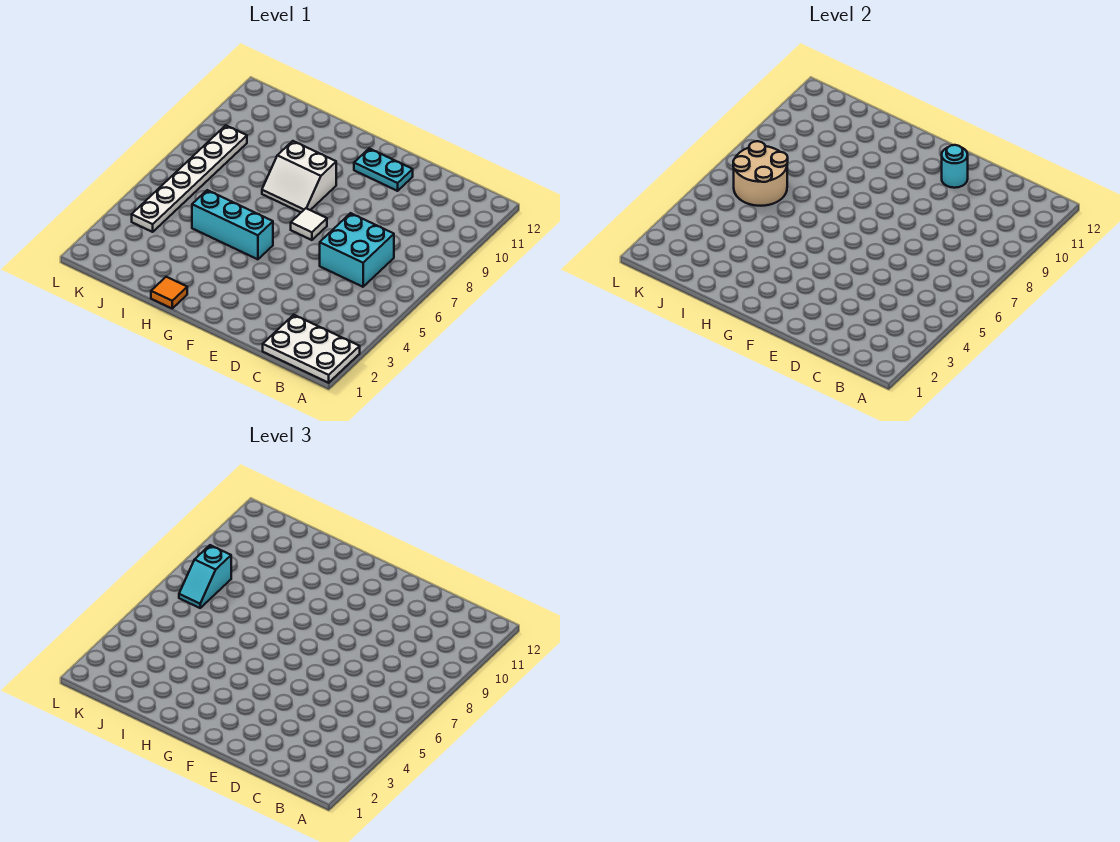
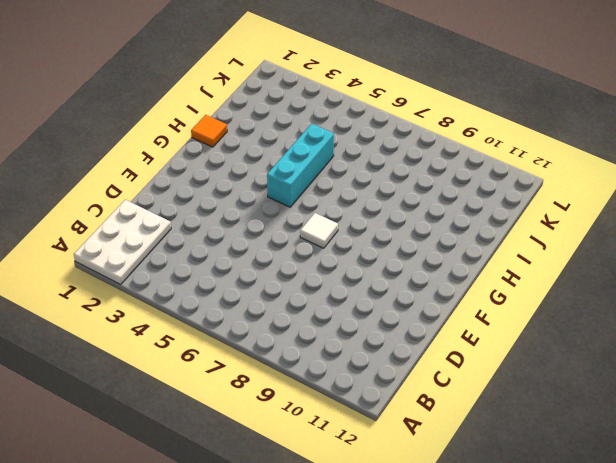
none -> cyan 2x2 brick [320,213,394,287]
none -> cyan 1x2 plate [354,148,413,191]

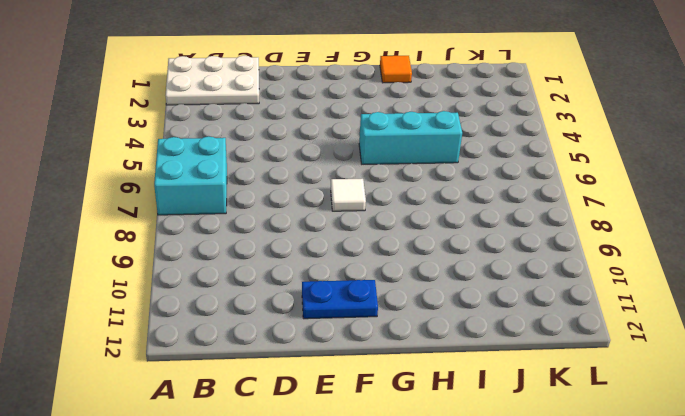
cyan 2x2 brick [154,136,227,215] -> cyan 2x2 brick moved to [320,213,394,287]
blue 1x2 plate [302,280,378,319] -> cyan 1x2 plate [354,148,413,191]
none -> white 2x2 slope [262,141,336,212]
none -> white 1x6 plate [132,125,247,232]

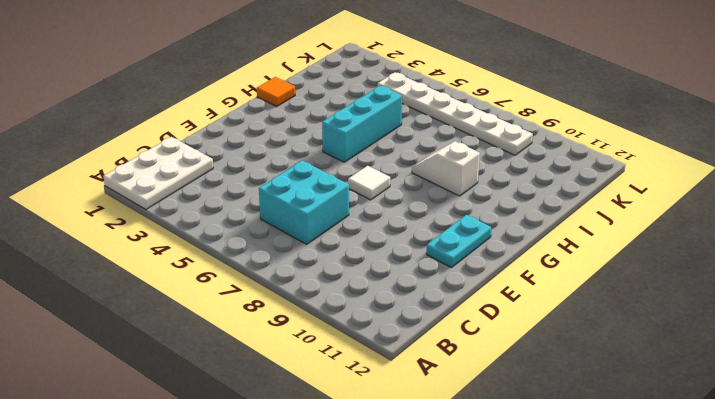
white 1x2 slope [412,141,480,196] -> white 2x2 slope [262,141,336,212]
none -> cyan 1x1 round brick [942,145,968,188]
none -> tan 2x2 round brick [733,141,788,206]

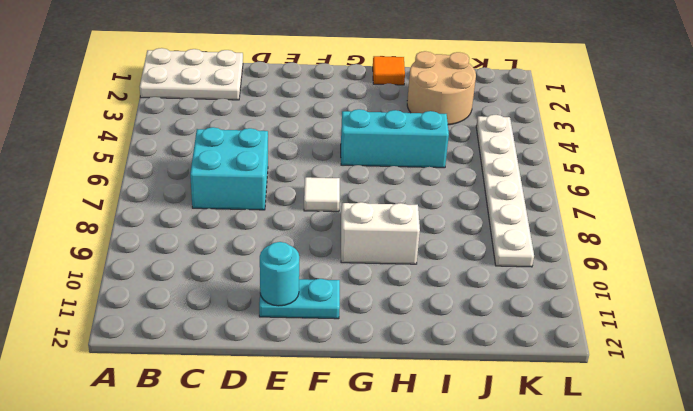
tan 2x2 round brick [407,51,476,125] -> tan 2x2 round brick moved to [733,141,788,206]
none -> cyan 1x2 slope [179,545,231,608]

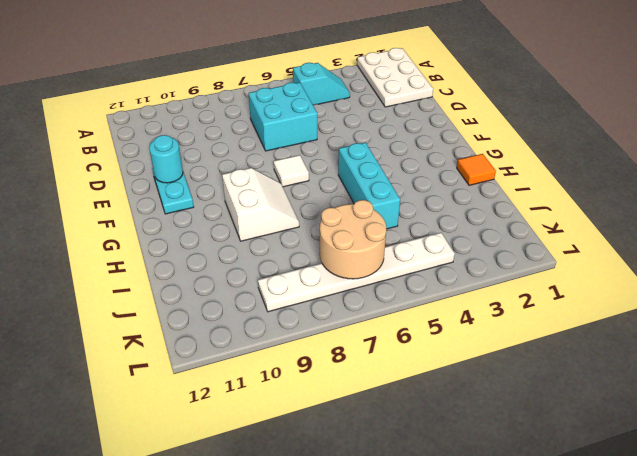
cyan 1x2 slope [293,63,350,105] -> cyan 1x2 slope moved to [179,545,231,608]

